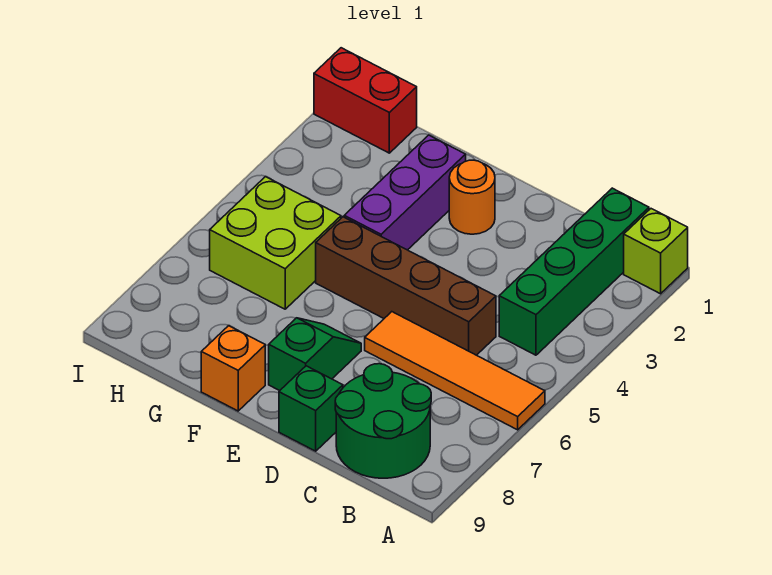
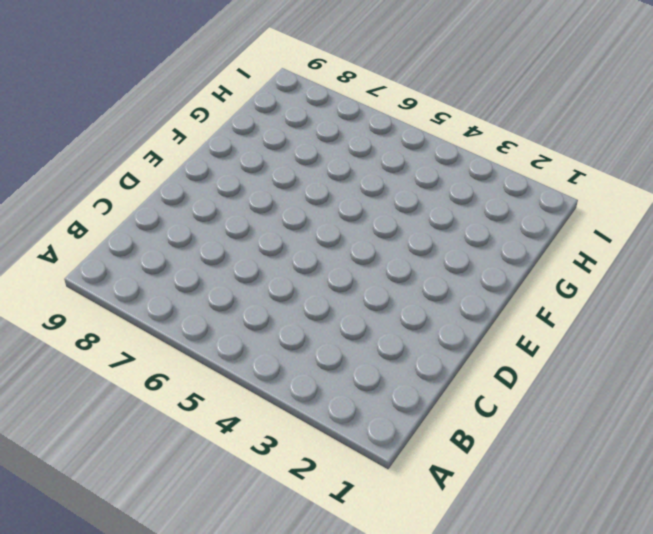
none -> lime 1x1 brick [624,209,688,294]
none -> orange 1x4 tile [365,312,545,430]
none -> green 1x4 brick [499,188,649,355]

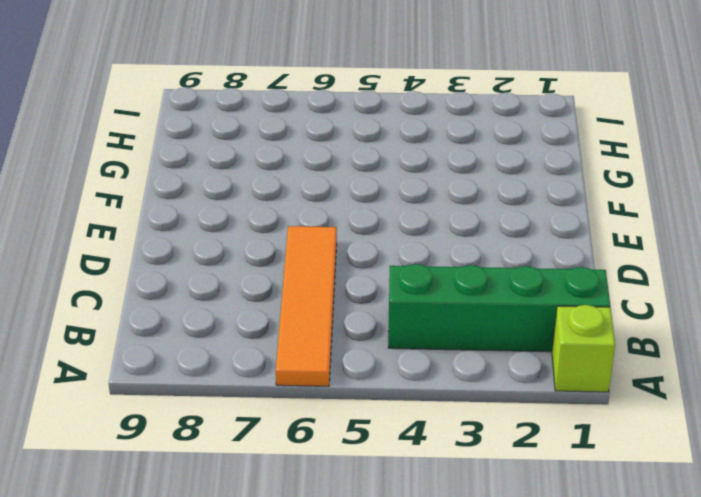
none -> green 2x2 round brick [335,364,431,478]
none -> brown 1x4 brick [316,217,496,355]
none -> green 1x1 brick [279,366,343,451]

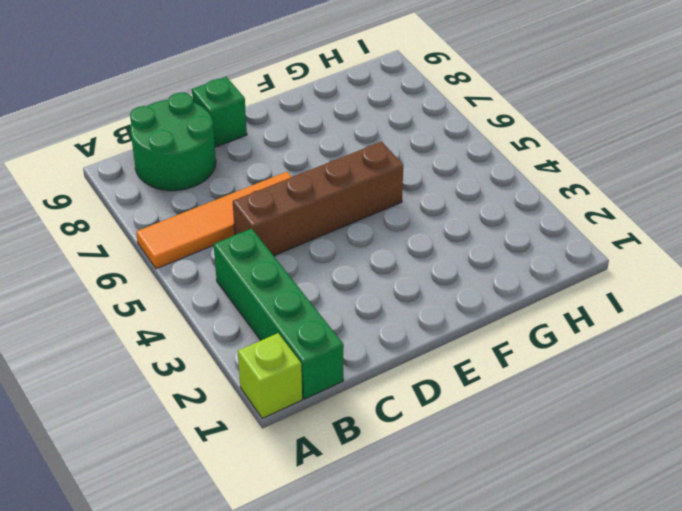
none -> orange 1x1 round brick [449,160,495,234]
none -> green 1x2 slope [269,318,361,391]
none -> purple 1x3 brick [344,135,466,250]

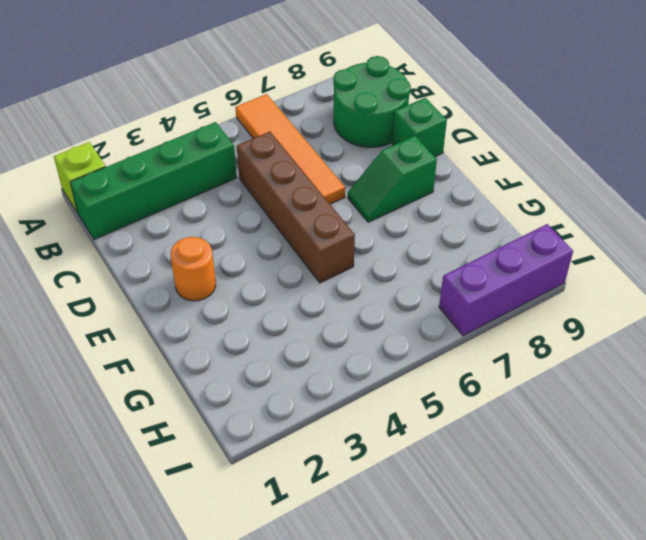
purple 1x3 brick [439,224,573,336] -> purple 1x3 brick moved to [344,135,466,250]
none -> orange 1x1 brick [201,326,265,411]
none -> lime 2x2 brick [210,177,341,309]
none -> red 1x2 brick [314,48,417,153]

